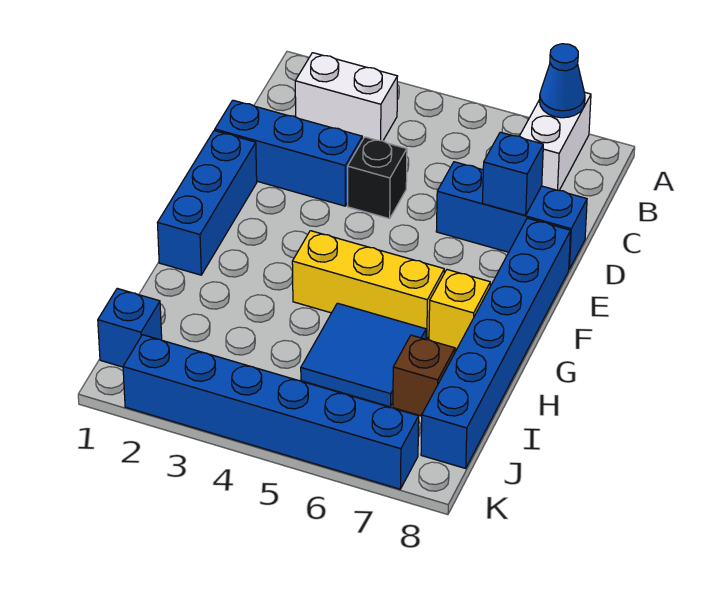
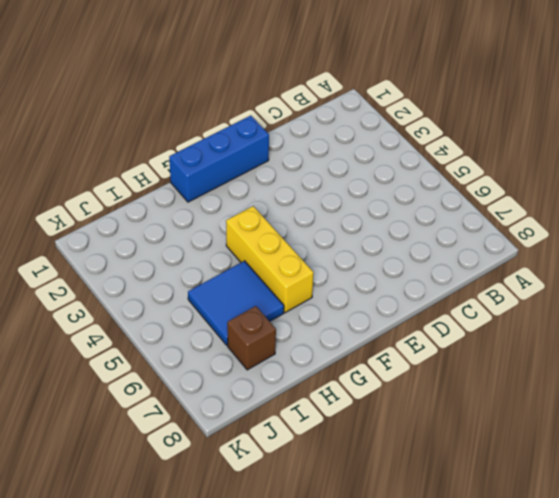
none -> white 1x2 brick [520,92,591,190]
none -> white 1x2 brick [295,53,398,141]
none -> blue 1x3 brick [215,100,362,206]

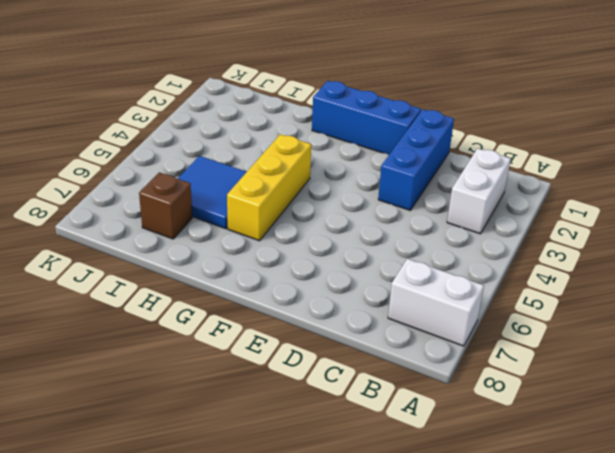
none -> black 1x1 brick [348,137,407,219]
none -> blue 1x3 brick [436,162,587,269]
none -> blue 1x6 brick [421,218,571,468]

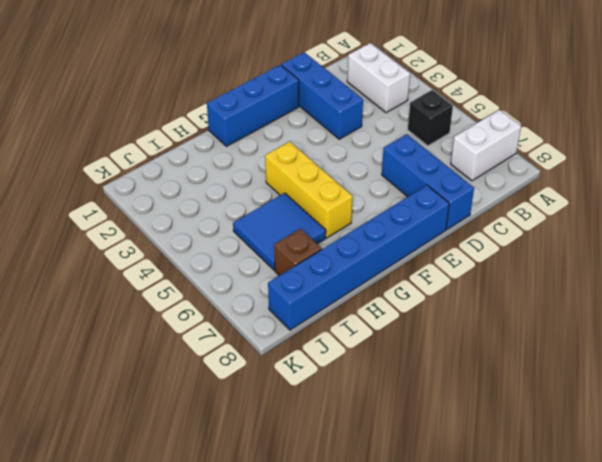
black 1x1 brick [408,90,453,146] -> black 1x1 brick moved to [348,137,407,219]
none -> yellow 1x1 brick [429,270,490,349]
none -> blue 1x1 brick [98,288,162,367]
none -> blue 1x6 brick [123,335,419,489]

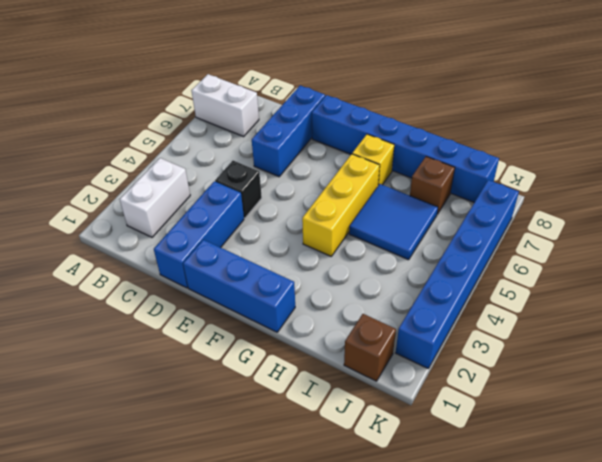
brown 1x1 brick [344,314,396,381] -> blue 1x1 brick [98,288,162,367]
none -> blue 1x1 cone [540,44,585,118]
none -> blue 1x1 brick [482,132,543,215]

